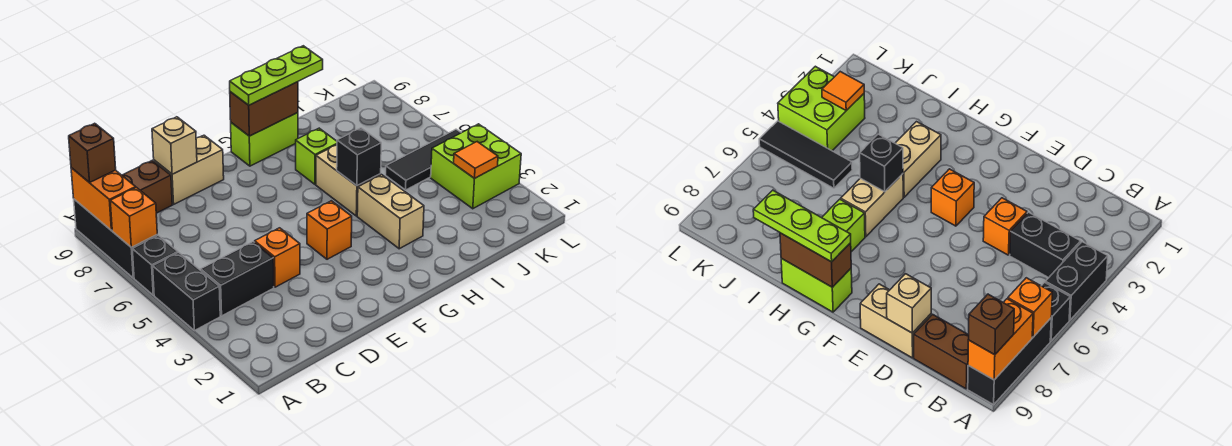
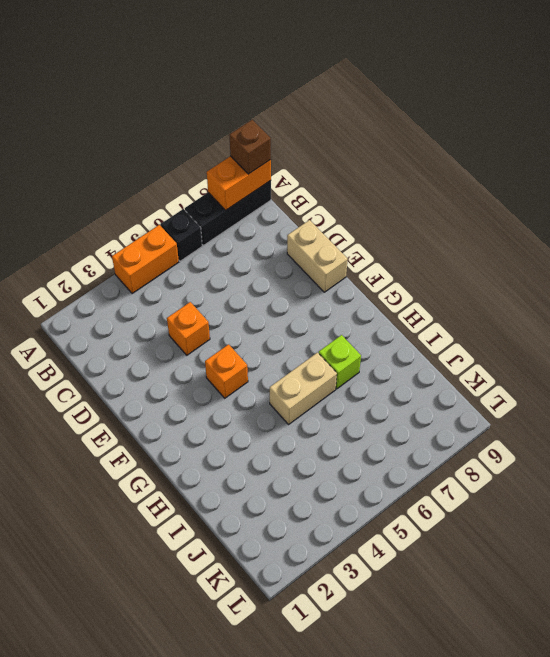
orange 1x2 brick [112,225,179,294] -> black 1x2 brick [153,252,220,331]
none -> black 1x2 brick [201,242,274,316]
none -> brown 1x2 brick [122,160,172,213]
none -> lime 1x2 brick [231,113,298,166]

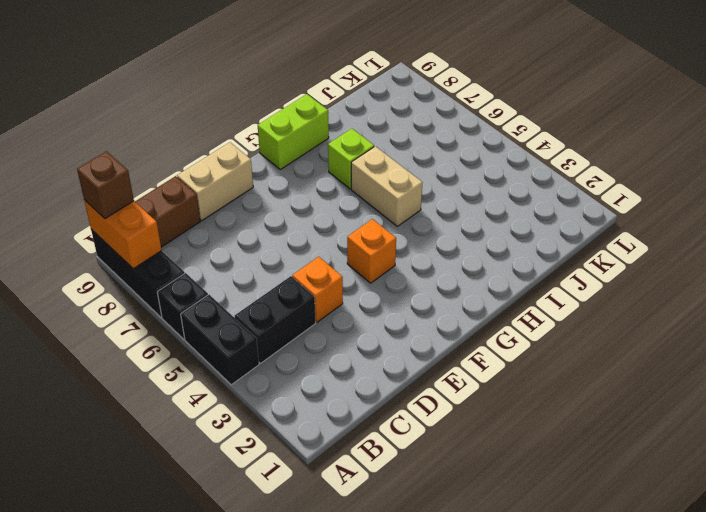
none -> tan 1x2 brick [357,175,424,249]
none -> black 1x3 tile [386,129,461,190]
none -> lime 2x2 brick [431,124,521,209]

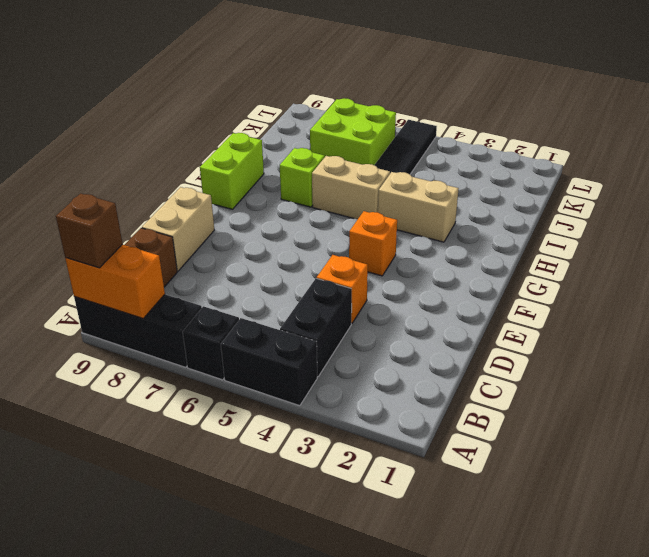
lime 2x2 brick [310,98,396,165] -> lime 2x2 brick moved to [431,124,521,209]
none -> orange 1x1 brick [110,188,157,247]
none -> tan 1x1 brick [152,117,197,174]
none -> brown 1x2 brick [230,82,298,136]

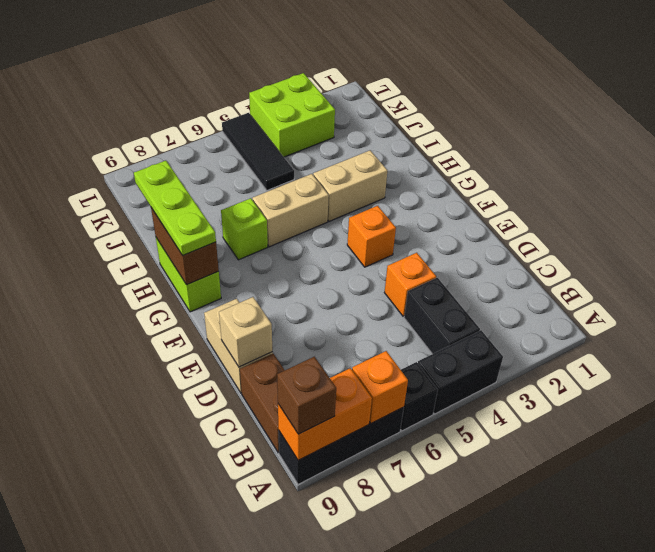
none -> black 1x1 brick [337,128,381,186]
none -> orange 1x1 tile [454,142,498,178]

